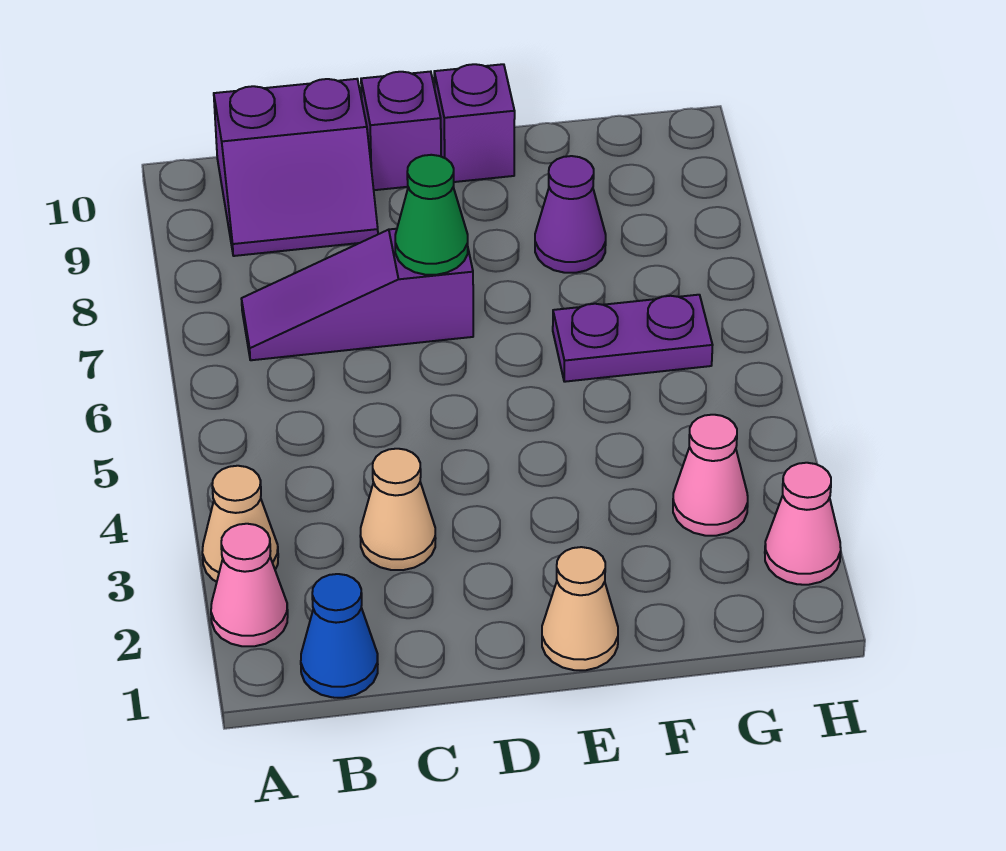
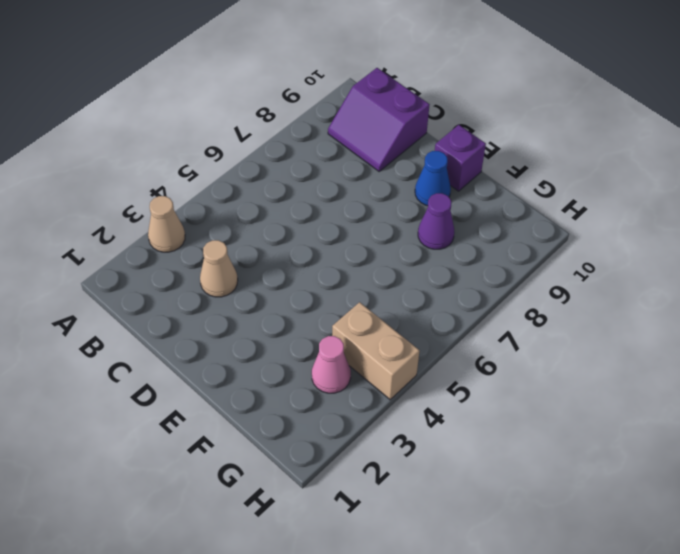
blue 1x1 cone [415,151,451,206] -> blue 1x1 cone moved to [301,574,378,698]
tan 1x2 brick [332,302,420,400] -> none
none -> pink 1x1 cone [211,524,288,646]
none -> purple 1x3 slope [241,229,473,360]
none -> purple 1x1 brick [361,72,441,190]

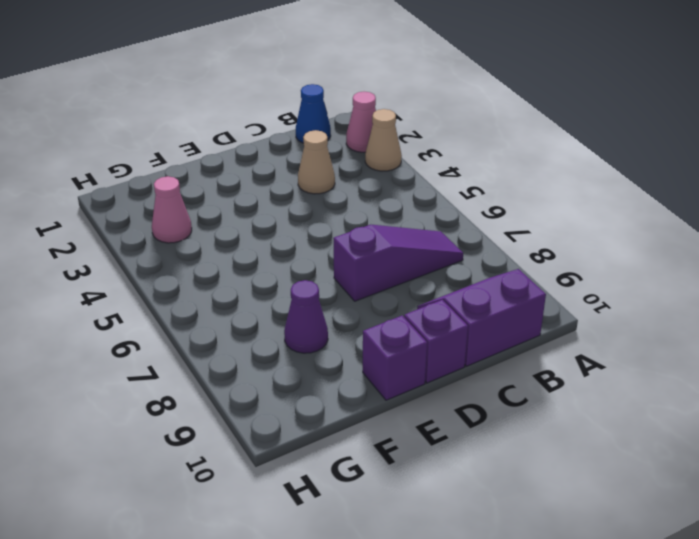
none -> tan 1x1 cone [542,547,618,670]
none -> purple 1x2 plate [553,295,713,382]
none -> pink 1x1 cone [765,463,841,585]

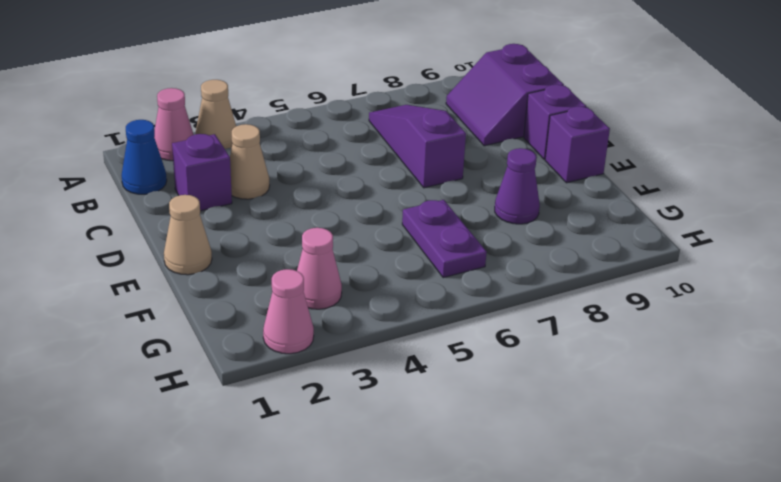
purple 1x1 brick [172,134,232,211] -> none
none -> green 1x1 cone [395,155,468,275]

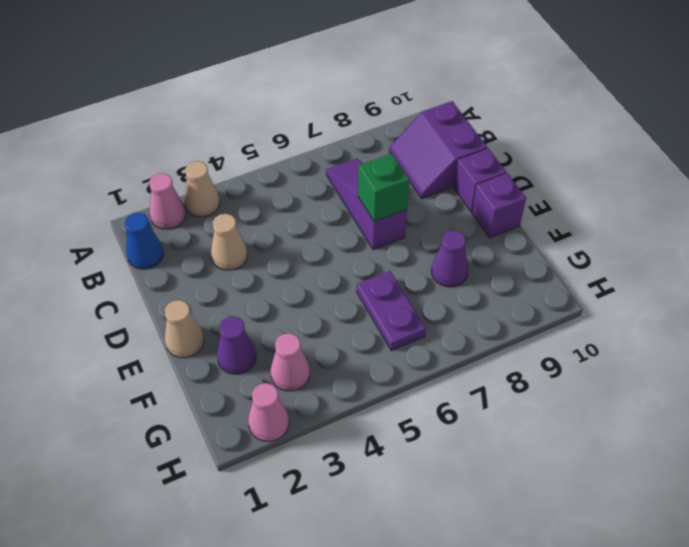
green 1x1 brick [358,154,409,222] -> green 1x1 cone [395,155,468,275]
purple 1x1 cone [217,316,256,374] -> none

